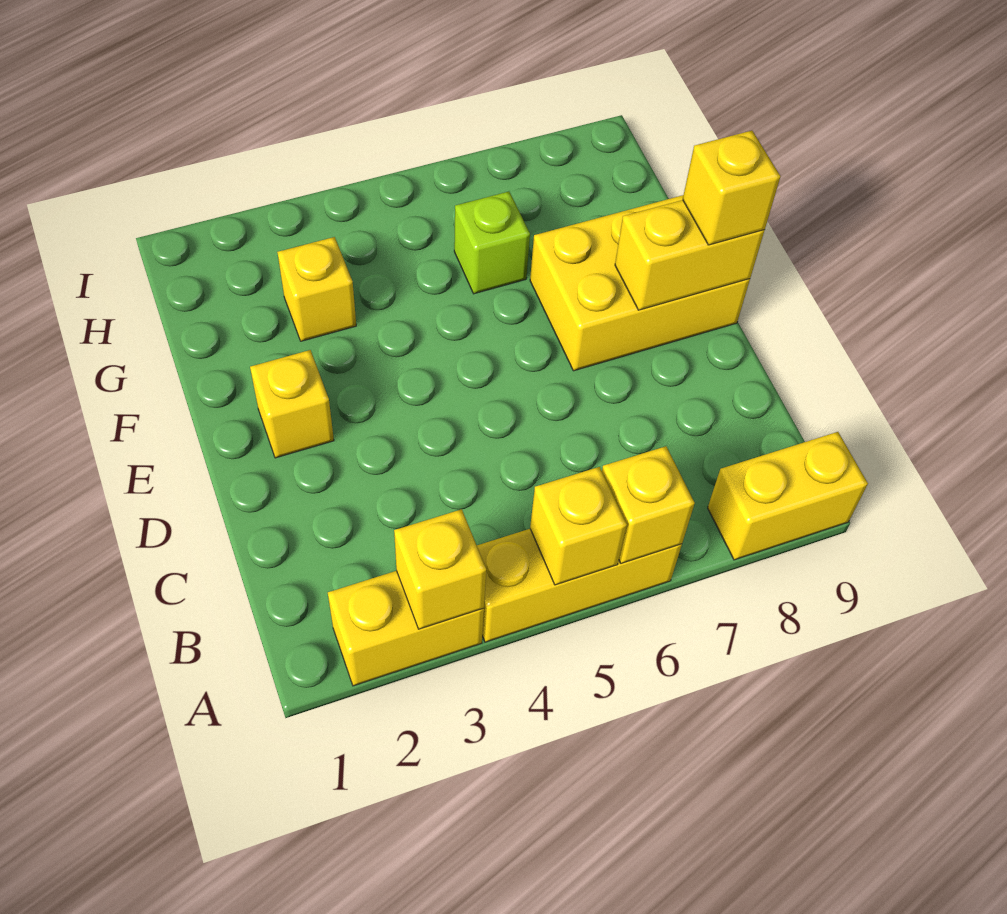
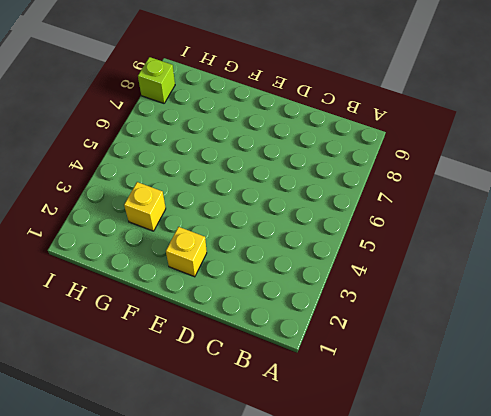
lime 1x1 brick [138,57,175,103] -> lime 1x1 brick moved to [454,192,530,294]
none -> yellow 1x2 brick [328,571,484,686]
none -> yellow 1x3 brick [477,529,682,642]
none -> yellow 1x2 brick [708,432,868,560]

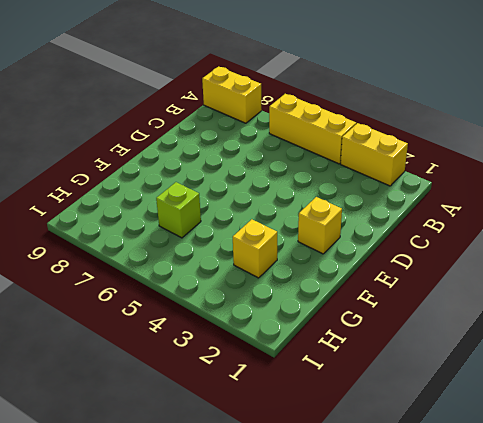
none -> yellow 2x3 brick [530,195,750,371]
none -> yellow 1x1 brick [394,509,486,629]
none -> yellow 1x1 brick [530,467,627,585]

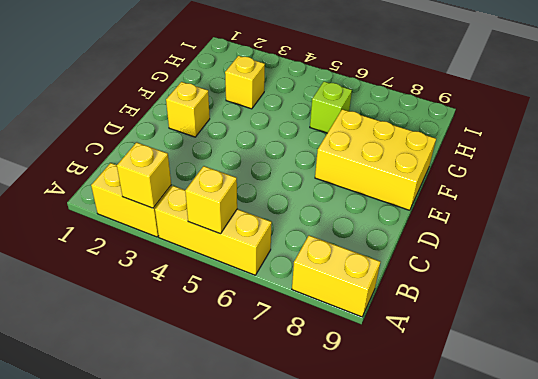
none -> yellow 1x1 brick [602,446,695,564]
none -> yellow 1x2 brick [615,200,765,310]
none -> yellow 1x1 brick [683,131,780,245]

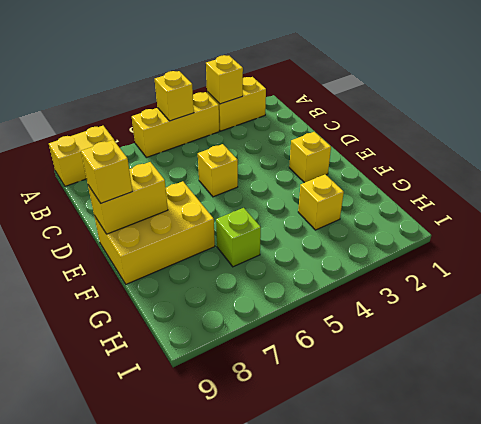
yellow 1x1 brick [198,144,238,197] -> yellow 1x1 brick moved to [602,446,695,564]

